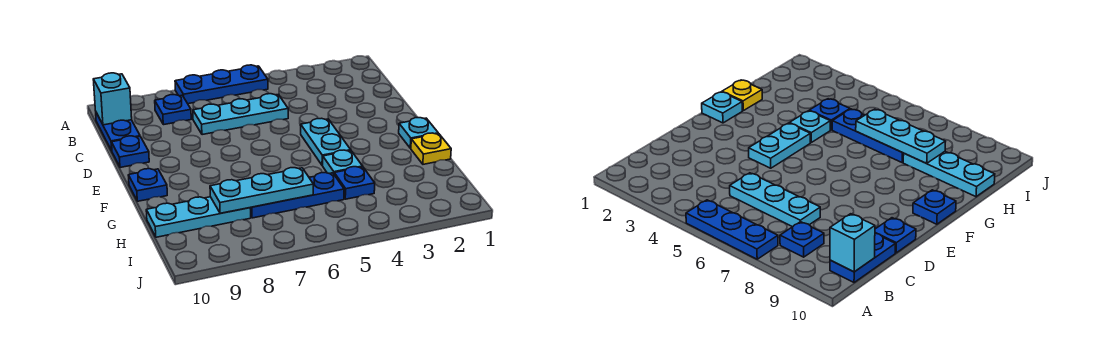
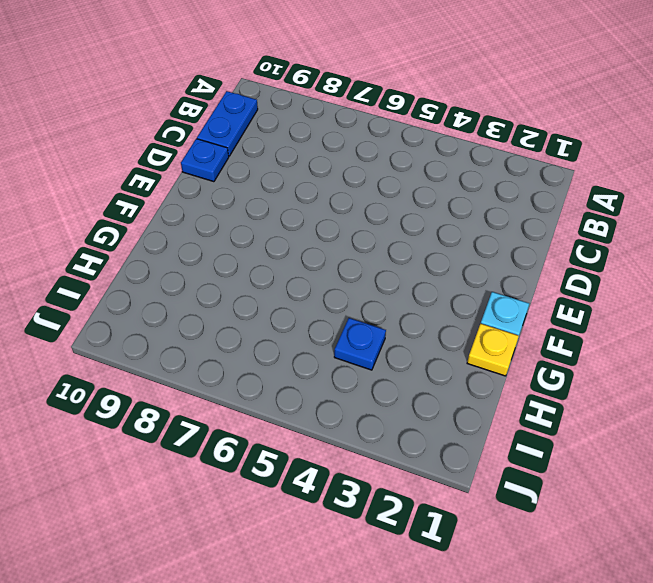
none -> blue 1x3 plate [175,65,268,104]
none -> blue 1x1 plate [155,95,191,125]
none -> cyan 1x3 plate [193,94,288,135]

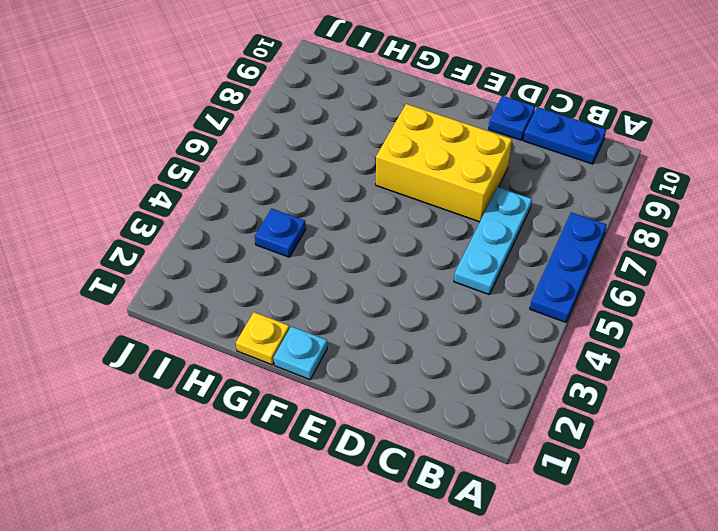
yellow 2x3 brick [376,104,512,222] -> none
none -> blue 1x1 plate [155,95,191,125]
none -> cyan 1x2 plate [301,118,351,166]
none -> blue 1x1 plate [128,169,167,201]

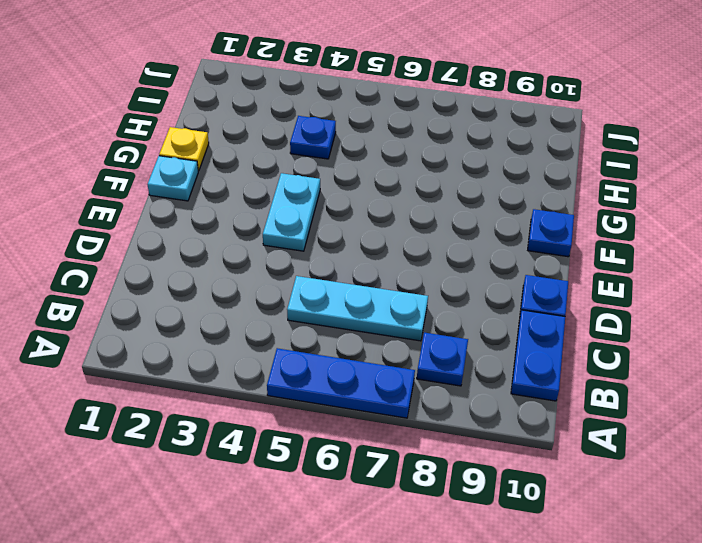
none -> cyan 1x1 plate [323,150,363,174]
none -> blue 1x3 plate [250,173,344,218]
none -> cyan 1x3 plate [146,197,251,237]

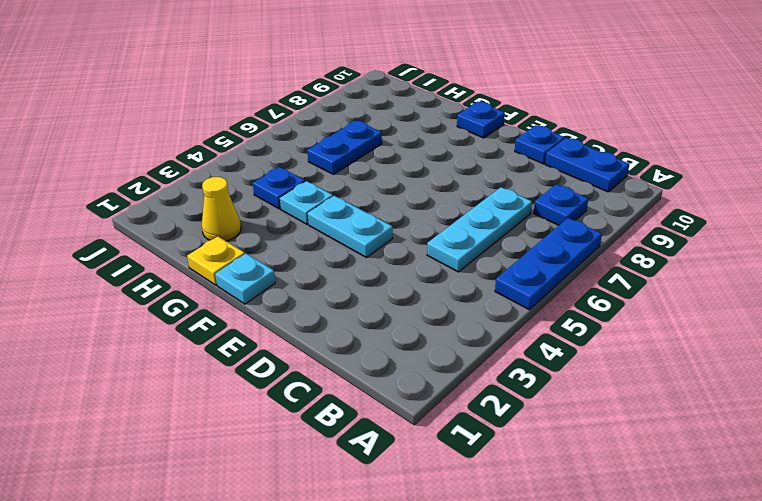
yellow 1x1 cone [202,177,241,241] -> none
blue 1x2 plate [307,120,382,174] -> blue 1x3 plate [250,173,344,218]
none -> cyan 1x3 plate [146,197,251,237]
none -> cyan 1x1 brick [93,73,132,125]
none -> cyan 1x3 plate [210,168,313,213]

